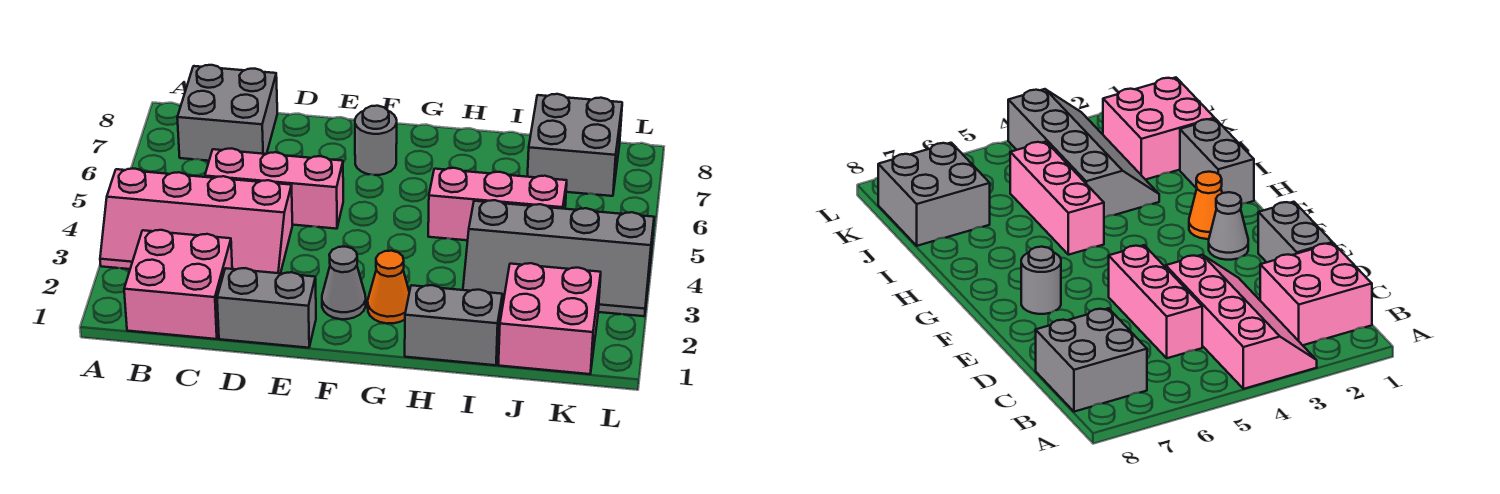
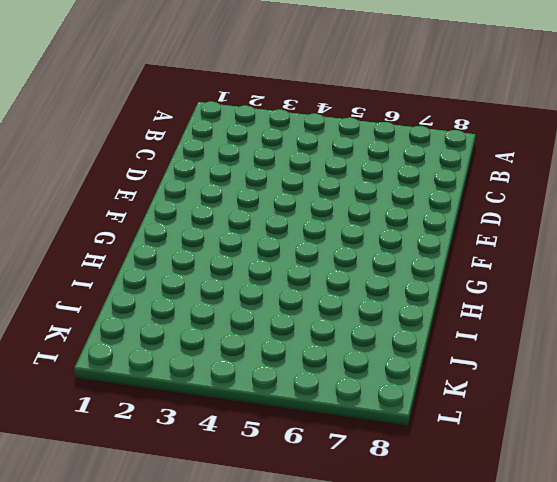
none -> pink 2x4 slope [100,169,292,273]
none -> pink 2x2 brick [124,230,232,339]
none -> grey 2x2 brick [177,65,277,161]

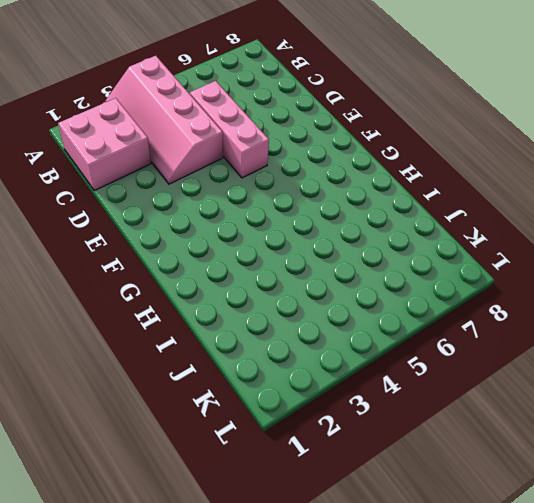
none -> grey 2x2 brick [177,65,277,161]
none -> grey 1x2 brick [217,268,316,348]
none -> grey 1x1 cone [322,247,366,319]

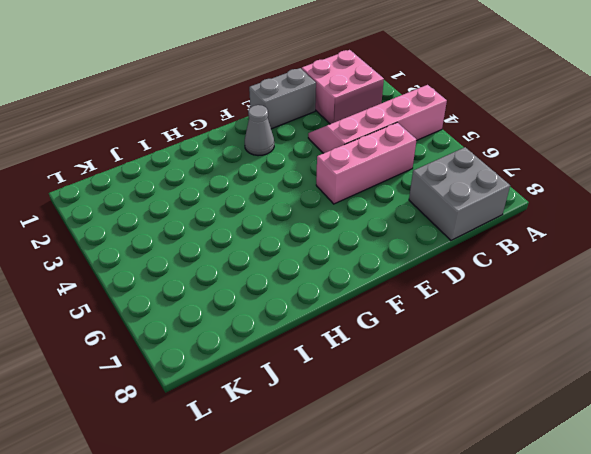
none -> grey 1x1 round brick [355,106,397,175]
none -> orange 1x1 cone [368,251,409,324]
none -> grey 1x2 brick [405,285,502,365]

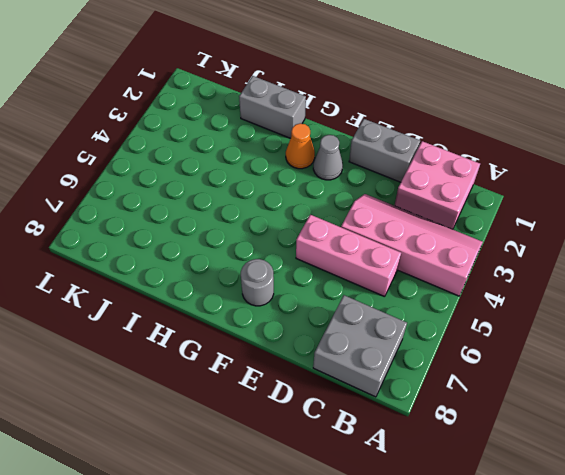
none -> pink 1x3 brick [428,168,567,240]
none -> grey 2x4 slope [463,200,654,316]
none -> pink 2x2 brick [498,263,601,374]

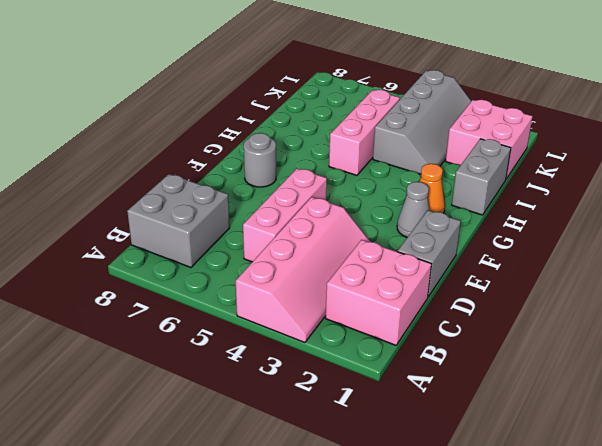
none -> grey 2x2 brick [527,94,622,196]

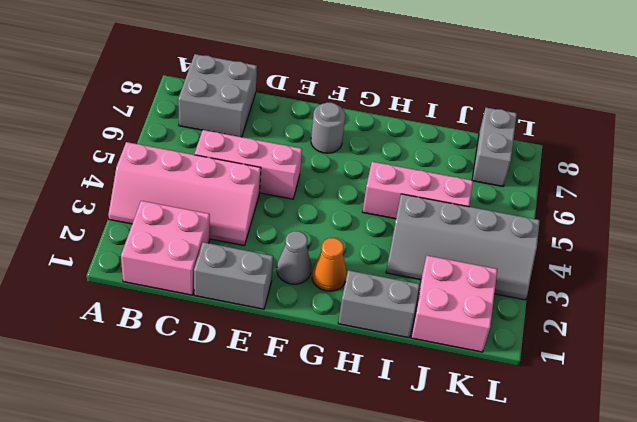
grey 1x2 brick [472,108,517,186] -> grey 2x2 brick [527,94,622,196]

